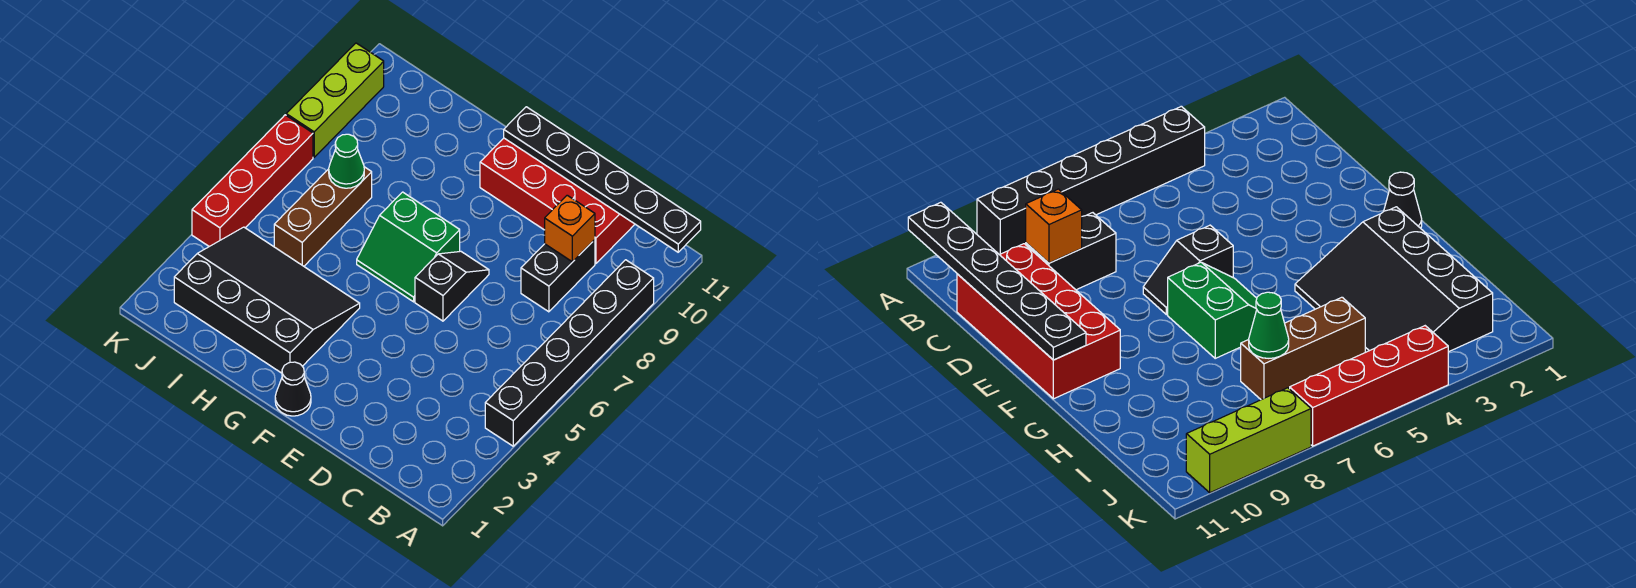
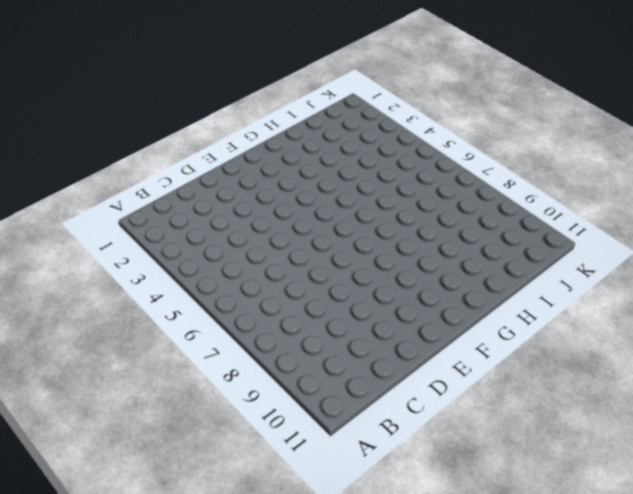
none -> black 1x6 brick [485,260,654,446]
none -> black 1x2 brick [521,240,595,312]
none -> red 2x4 brick [480,138,635,264]

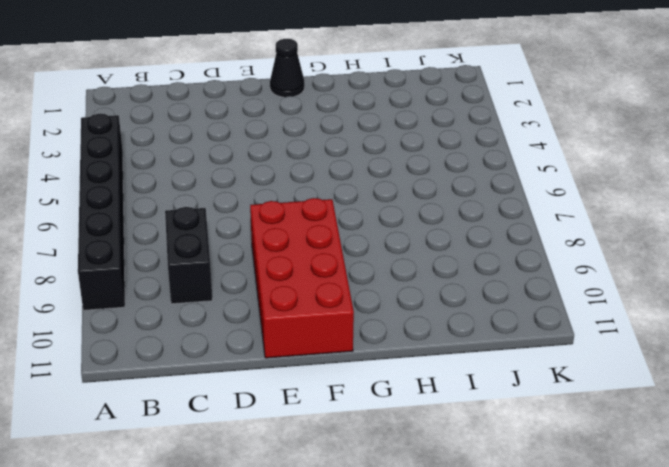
red 2x4 brick [250,198,354,358] -> red 2x4 brick turned to [480,138,635,264]
none -> black 1x2 slope [415,251,489,321]
none -> green 2x2 slope [357,192,460,302]
none -> black 3x4 slope [174,227,360,373]

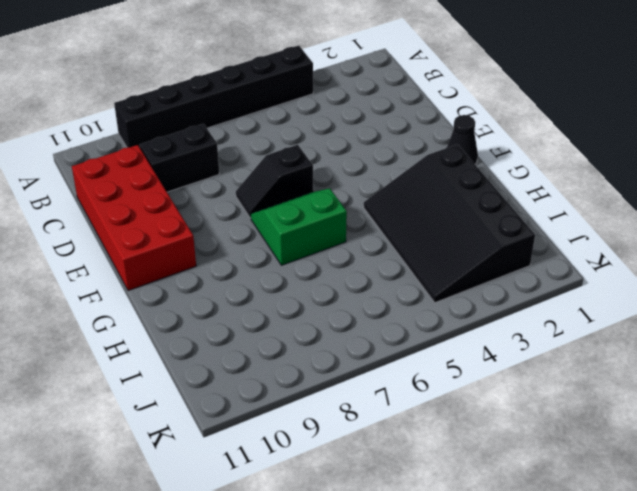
green 2x2 slope [251,188,347,265] -> green 2x2 slope turned to [357,192,460,302]
none -> brown 1x3 brick [274,167,372,266]
none -> red 1x4 brick [192,115,313,247]
none -> lime 1x3 brick [286,43,384,157]

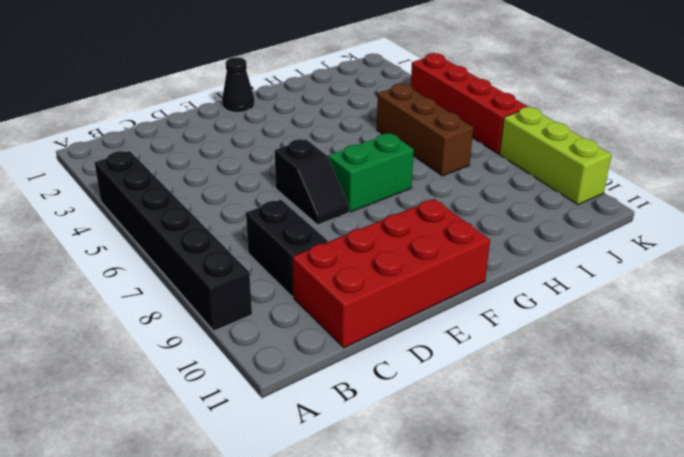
none -> black 3x4 slope [174,227,360,373]
none -> black 1x6 plate [504,107,701,252]
none -> orange 1x1 brick [545,195,595,262]

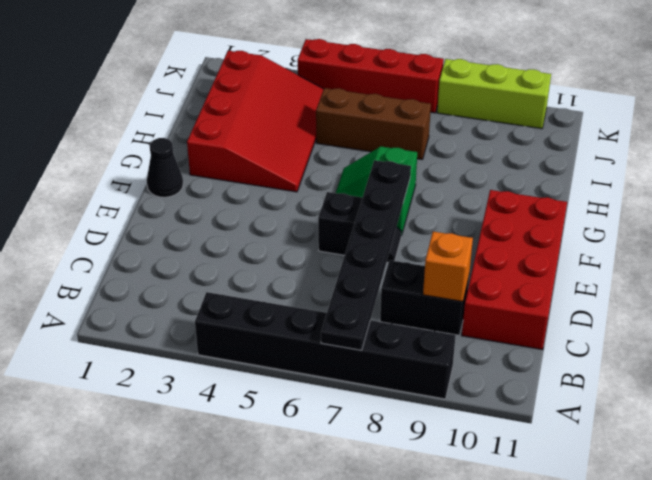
black 1x6 plate [321,160,411,350] -> black 1x6 plate moved to [504,107,701,252]
red 3x4 slope [187,51,324,192] -> black 3x4 slope [174,227,360,373]
none -> green 1x1 cone [329,134,364,188]

